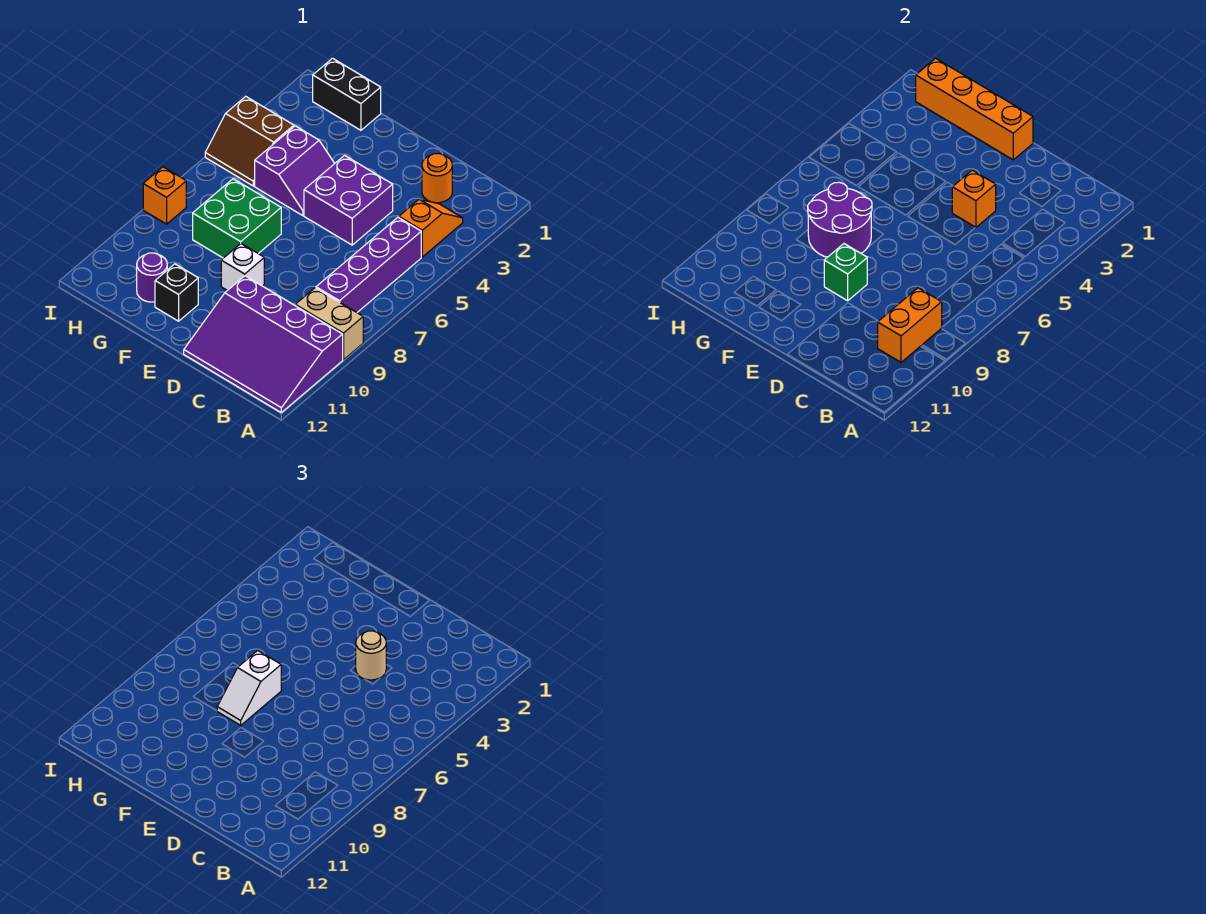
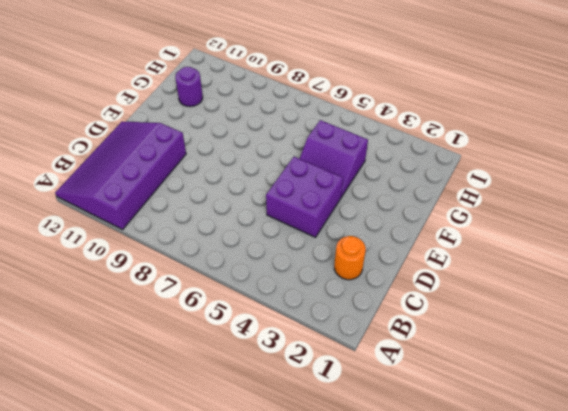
none -> tan 1x2 brick [295,288,363,360]
none -> orange 1x2 slope [399,199,463,257]
none -> purple 1x4 brick [316,217,421,312]

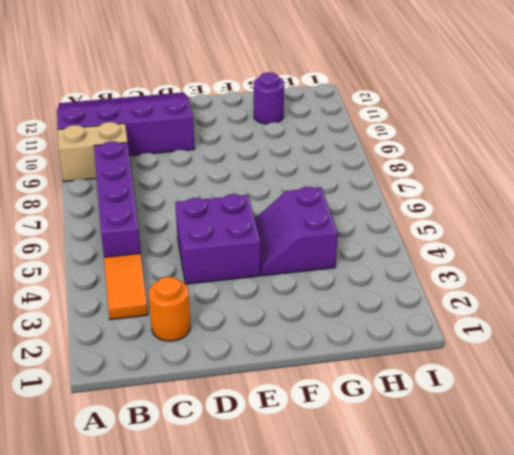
orange 1x2 tile [104,253,148,320] -> orange 1x2 slope [399,199,463,257]
none -> white 1x1 brick [221,244,264,291]
none -> green 2x2 brick [193,179,281,258]
none -> black 1x1 brick [155,264,198,321]

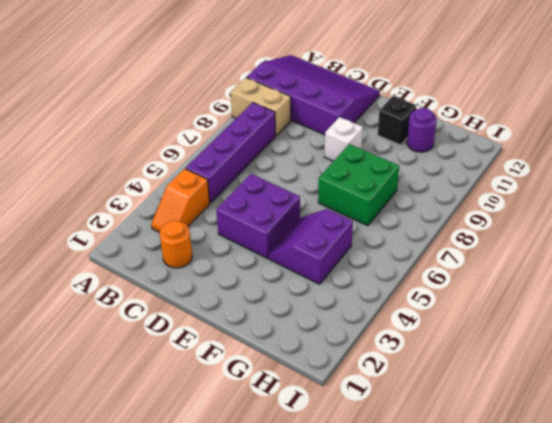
none -> black 1x2 brick [313,58,381,130]
none -> brown 2x2 slope [205,96,294,186]
none -> orange 1x1 brick [143,167,186,224]

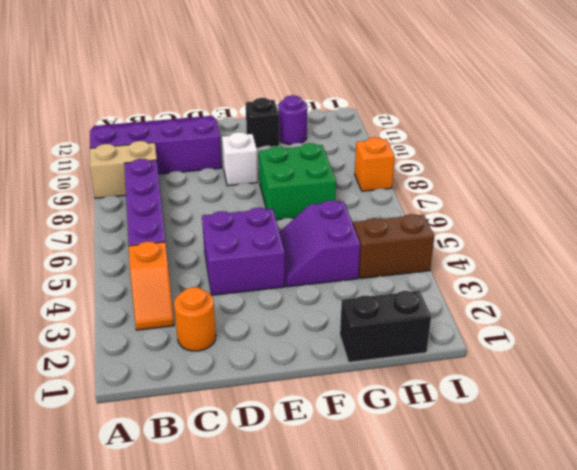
none -> orange 1x2 brick [878,288,942,362]
none -> orange 1x1 brick [952,170,996,228]
none -> orange 1x4 brick [916,58,1033,160]

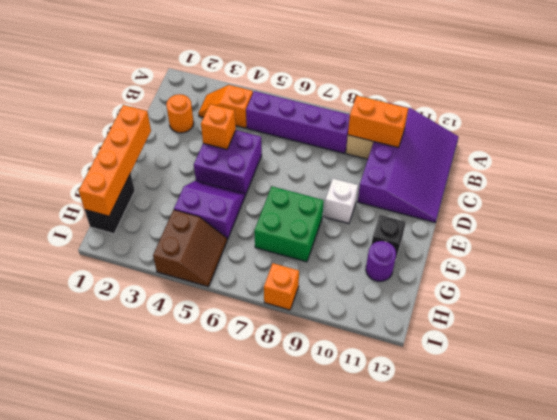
none -> green 1x1 brick [824,244,867,301]
none -> purple 2x2 round brick [808,182,872,257]
none -> tan 1x1 round brick [356,631,386,680]

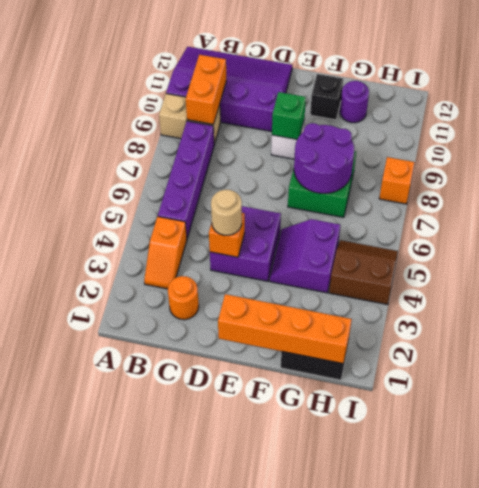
none -> white 1x2 slope [217,650,281,725]

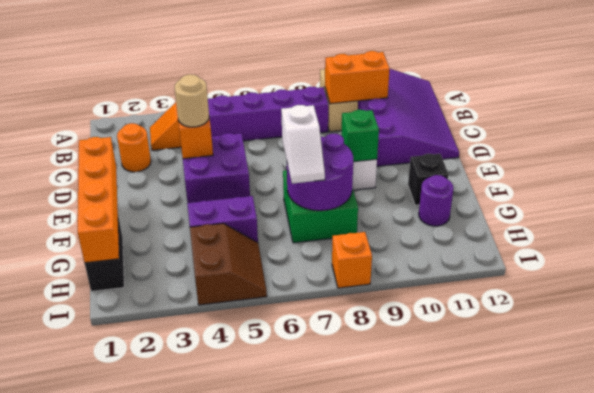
white 1x2 slope [281,105,325,184] -> white 1x2 slope turned to [217,650,281,725]

